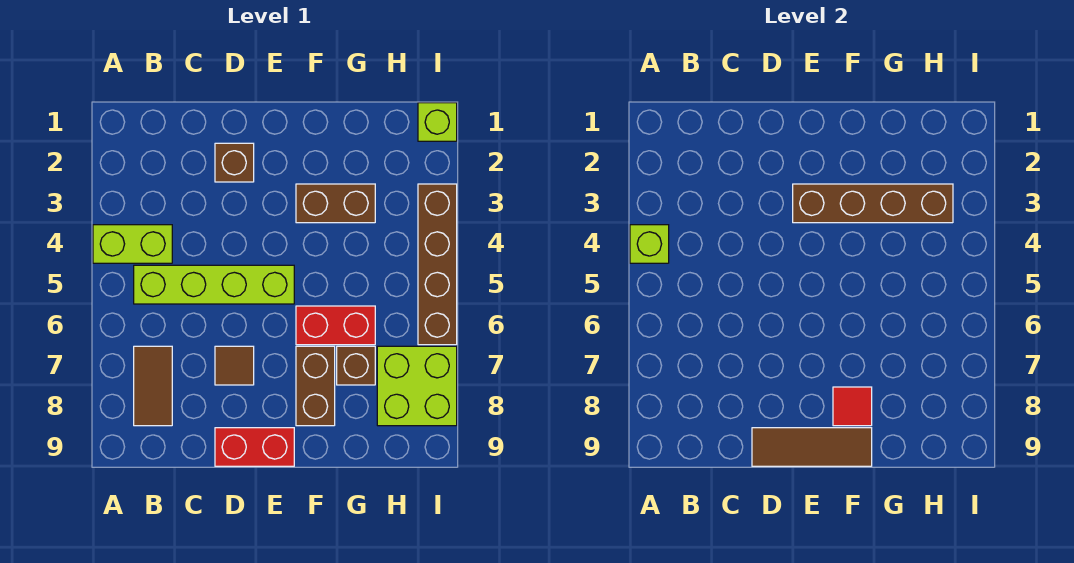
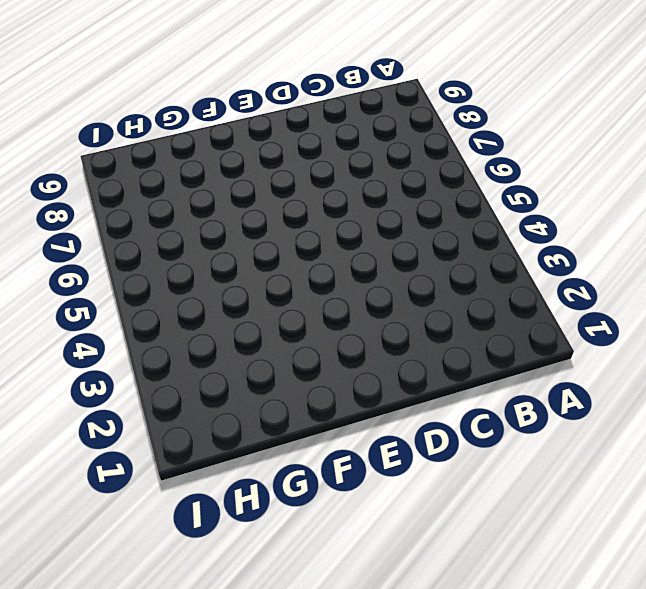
none -> lime 1x2 brick [93,225,172,263]
none -> lime 1x4 brick [134,265,294,304]
none -> brown 1x2 tile [134,346,172,426]

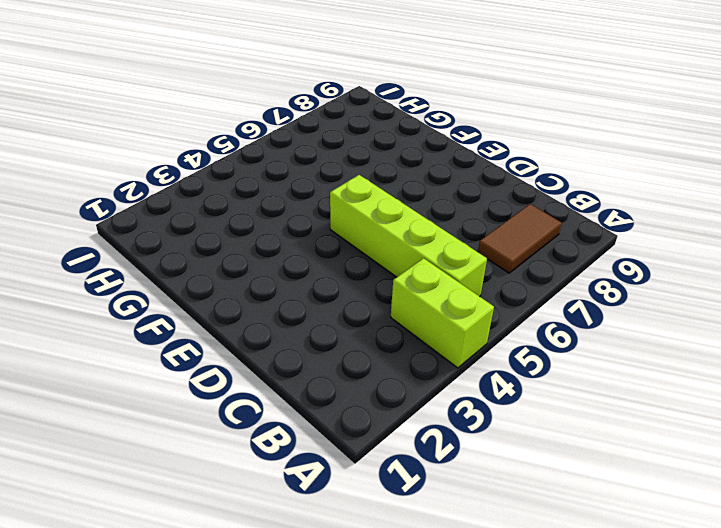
none -> brown 1x1 brick [215,143,254,182]
none -> brown 1x1 tile [215,346,254,385]
none -> red 1x2 brick [215,428,294,466]

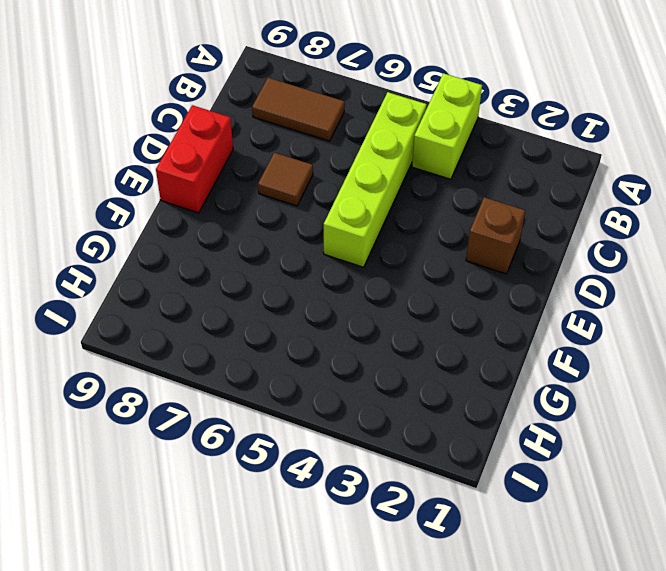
none -> brown 1x2 brick [296,184,375,223]
none -> red 1x2 brick [296,306,375,345]
none -> brown 1x2 brick [296,346,335,426]

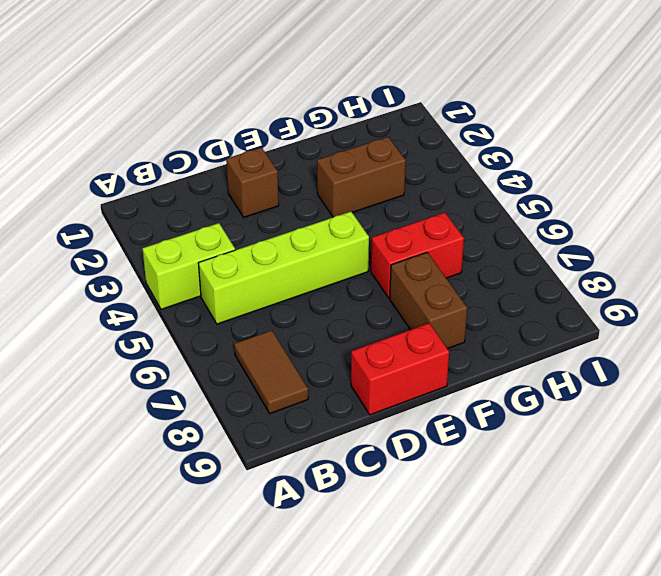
none -> brown 1x1 tile [215,346,254,385]
none -> brown 1x1 brick [337,346,375,385]
none -> lime 2x2 brick [377,346,457,426]

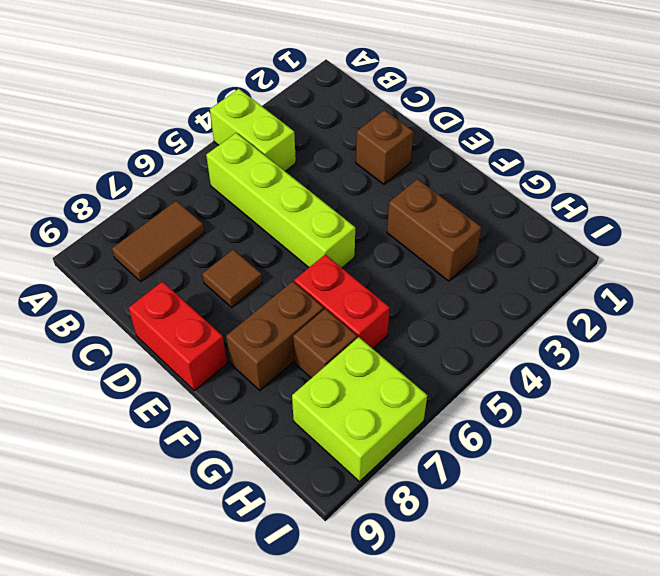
none -> lime 1x1 brick [418,103,457,141]
none -> brown 1x4 brick [418,184,457,345]
none -> lime 1x1 brick [630,225,669,263]

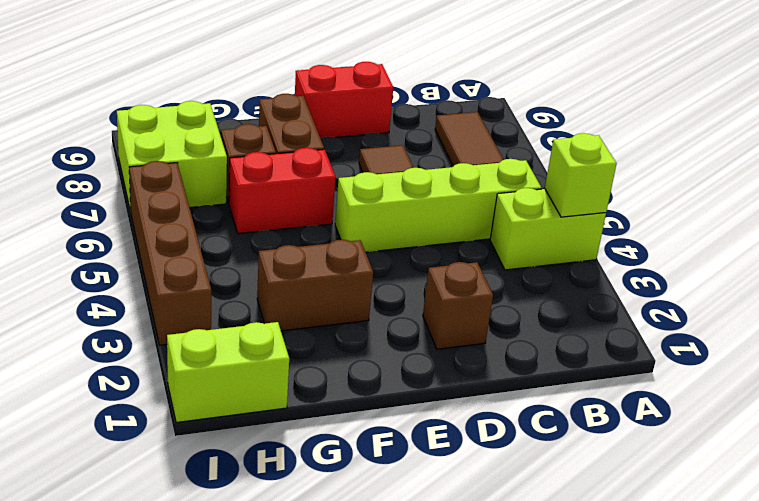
lime 1x2 brick [167,322,289,423] -> lime 1x1 brick [418,103,457,141]
none -> brown 1x3 tile [752,428,872,466]
none -> brown 1x4 brick [793,184,953,223]
none -> red 1x1 tile [833,387,872,426]

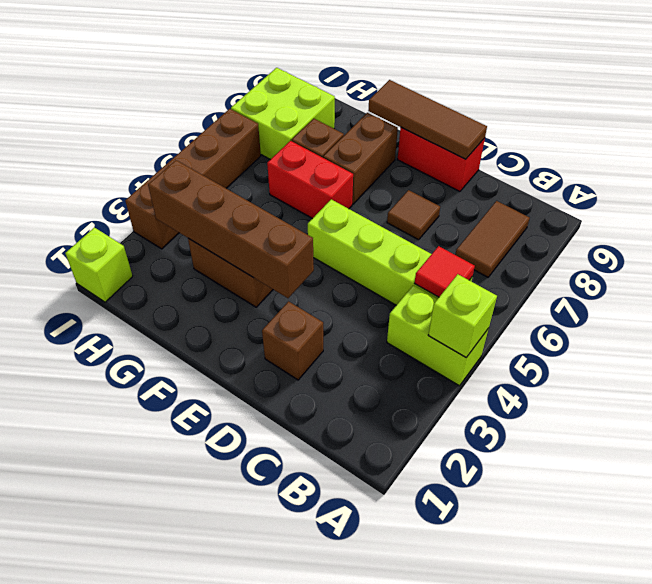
red 1x1 tile [414,246,475,297] -> red 1x1 tile moved to [833,387,872,426]

